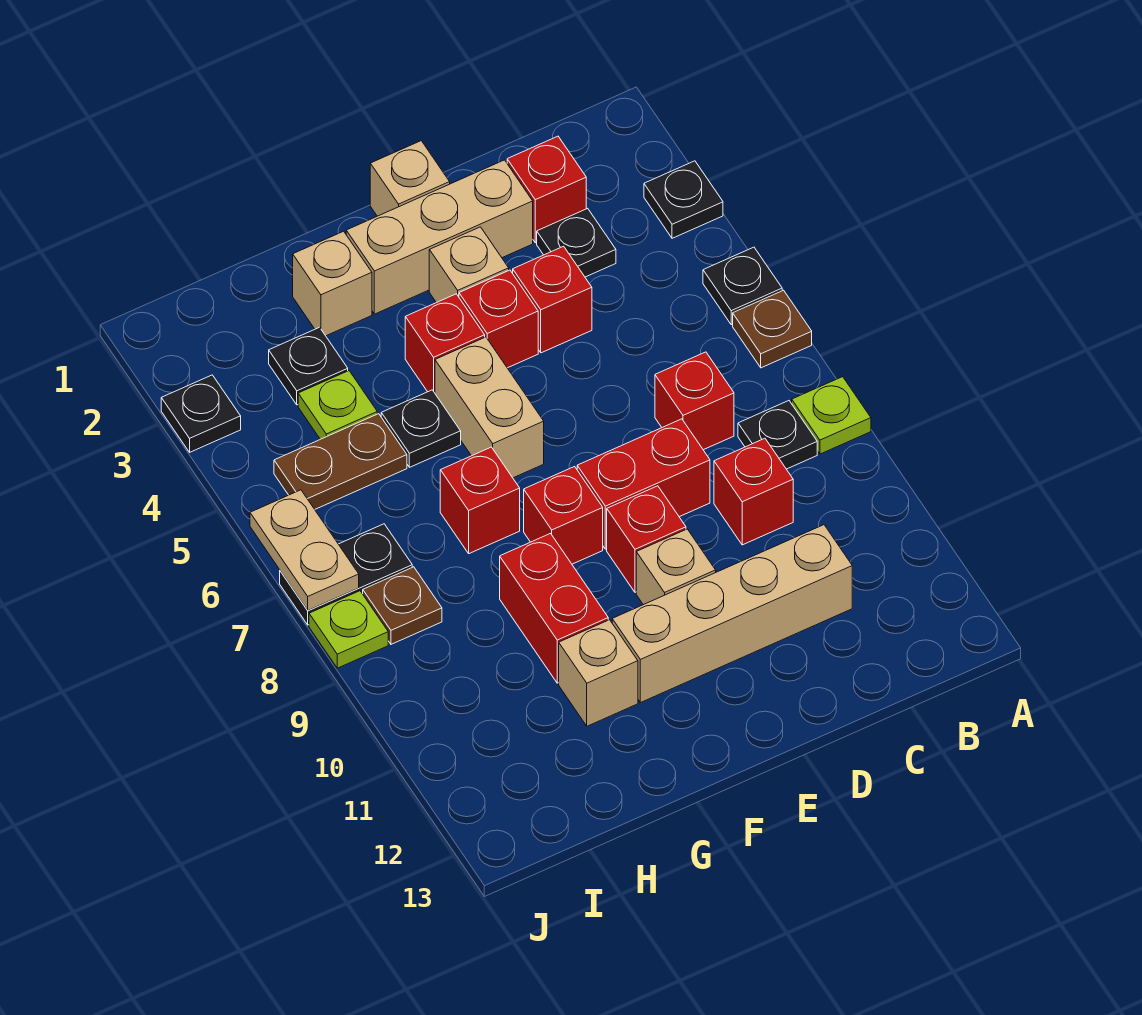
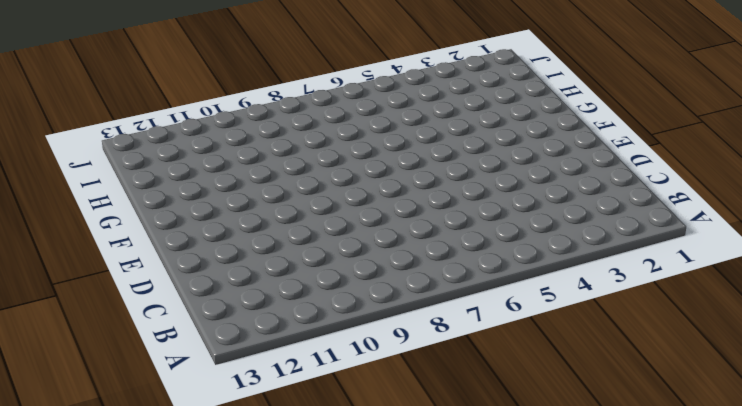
none -> black 1x1 plate [644,161,723,238]
none -> black 1x1 plate [703,247,782,325]
none -> brown 1x1 plate [733,290,812,368]
none -> lime 1x1 plate [792,377,871,454]

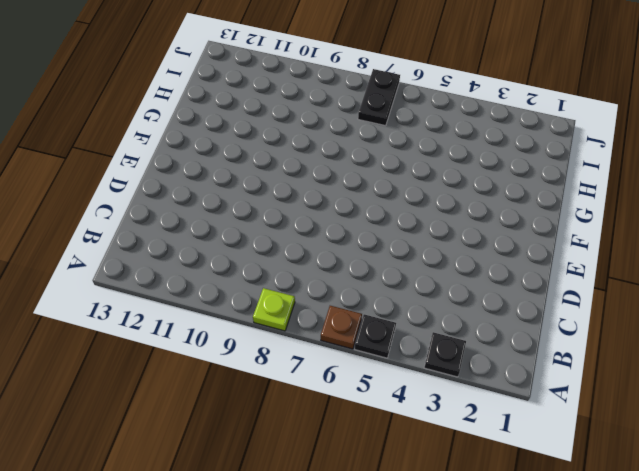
none -> black 1x1 plate [738,401,817,469]
none -> red 1x1 brick [507,136,586,243]
none -> black 1x1 plate [537,208,616,277]
none -> red 1x1 brick [655,352,734,450]

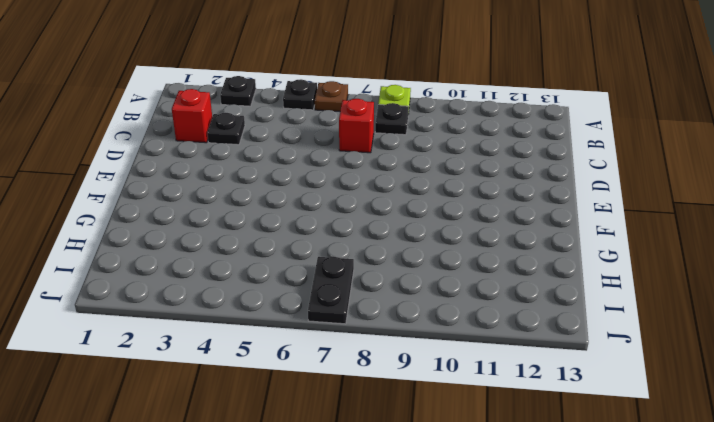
none -> red 1x1 brick [714,438,793,545]
none -> tan 1x4 brick [612,525,852,703]
none -> tan 1x3 brick [346,160,533,314]
none -> red 1x1 brick [513,246,592,353]

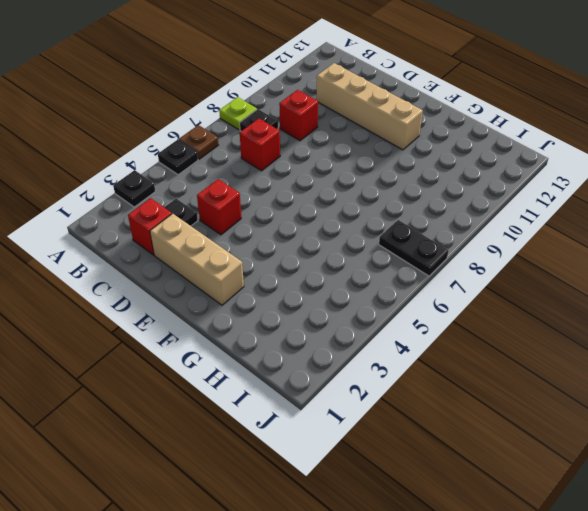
none -> red 1x2 brick [577,419,710,549]
none -> tan 1x1 brick [370,141,450,216]
none -> tan 1x1 brick [429,227,509,303]
none -> red 1x1 brick [459,270,538,368]

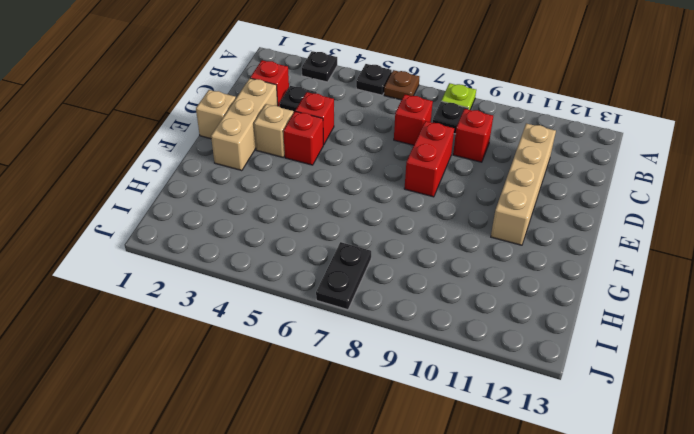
none -> red 1x1 brick [607,486,686,592]
none -> tan 1x1 brick [636,529,716,605]
none -> red 1x1 brick [405,294,485,393]
none -> tan 1x2 brick [435,337,544,478]

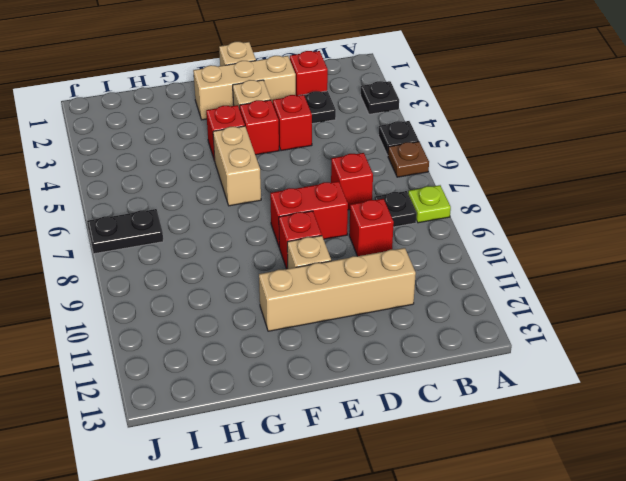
none -> red 1x1 brick [524,467,603,564]
none -> tan 1x1 brick [293,231,372,336]
none -> black 1x1 plate [381,390,461,467]
none -> red 1x1 brick [440,447,520,554]

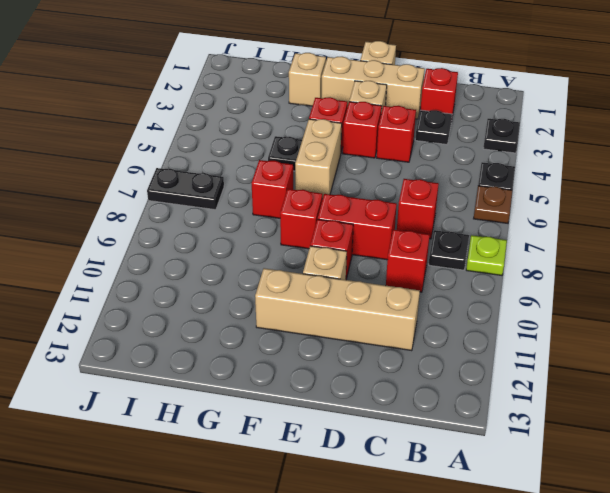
none -> red 1x2 brick [500,534,608,683]
none -> tan 1x1 brick [559,620,638,726]
none -> black 1x1 plate [269,327,348,405]
none -> lime 1x1 plate [298,371,377,439]

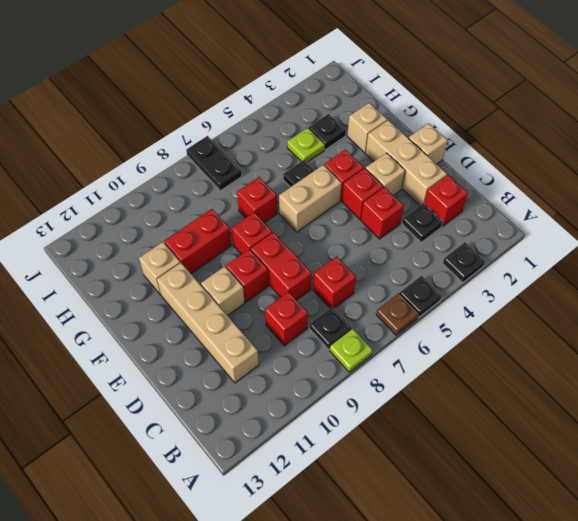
none -> brown 1x2 plate [274,414,407,509]
none -> brown 1x1 plate [363,567,442,644]
none -> black 1x1 plate [161,375,241,452]
none -> lime 1x1 plate [309,591,388,668]

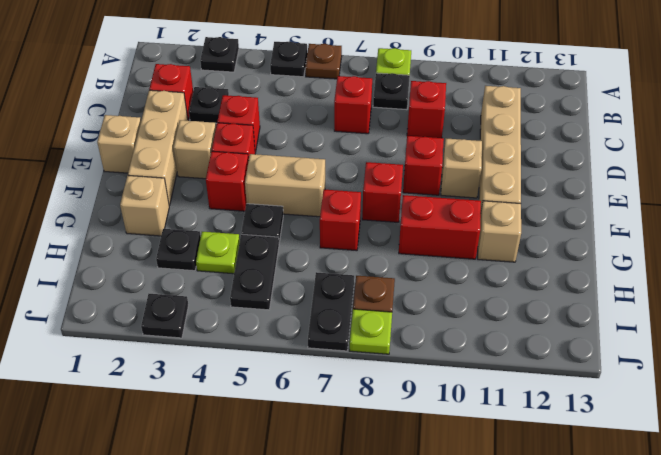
black 1x2 plate [230,234,279,310] -> brown 1x2 plate [274,414,407,509]
none -> red 1x2 brick [577,419,710,549]
none -> tan 1x2 plate [250,490,359,610]

